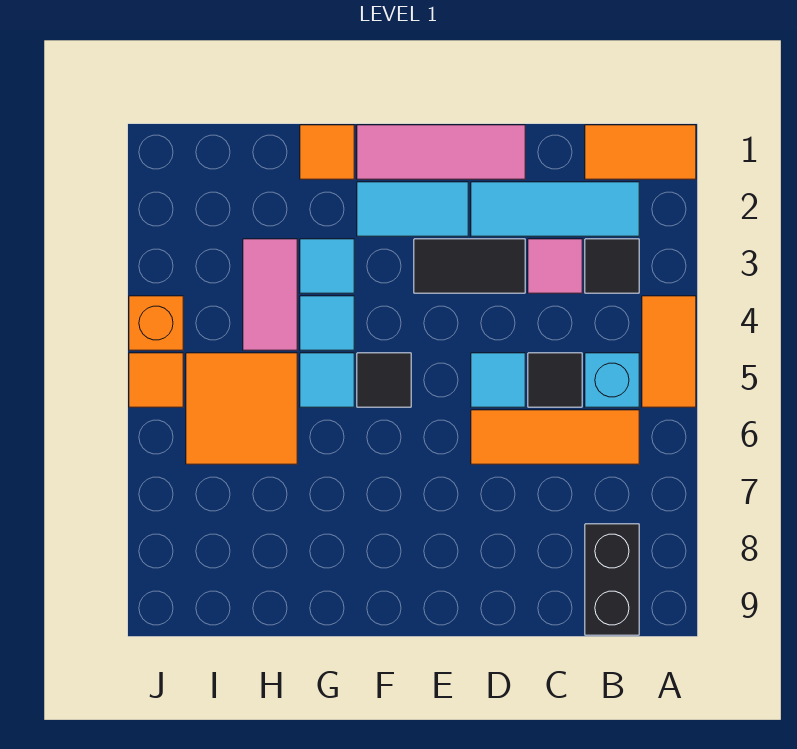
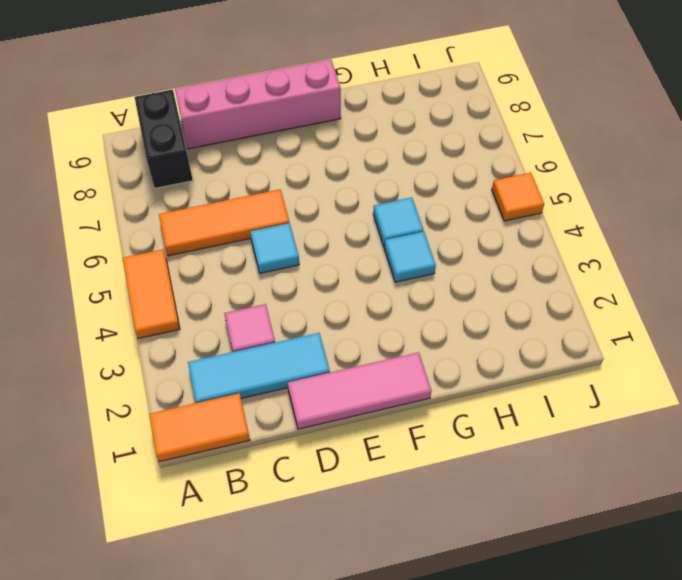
pink 1x4 brick [175,59,341,149] -> none
none -> black 1x1 tile [585,239,639,293]
none -> cyan 1x1 brick [585,353,639,407]
none -> black 1x1 tile [528,353,582,407]

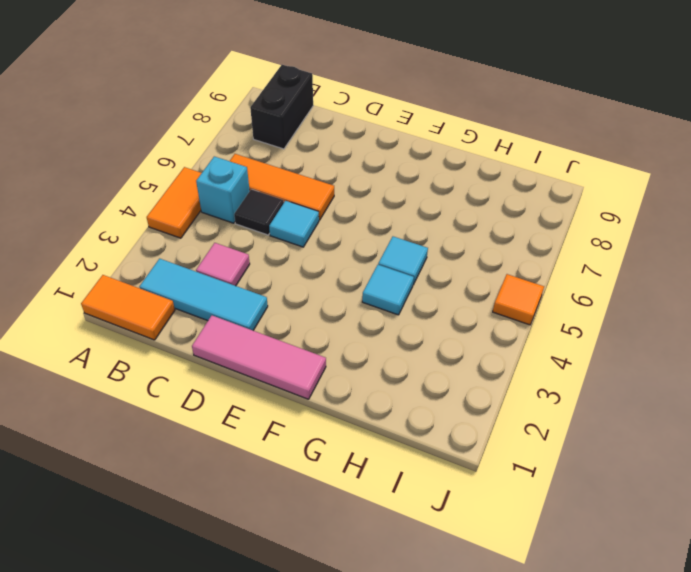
none -> black 1x1 tile [585,239,639,293]
none -> black 1x2 tile [414,239,525,293]
none -> cyan 1x2 tile [357,182,468,236]

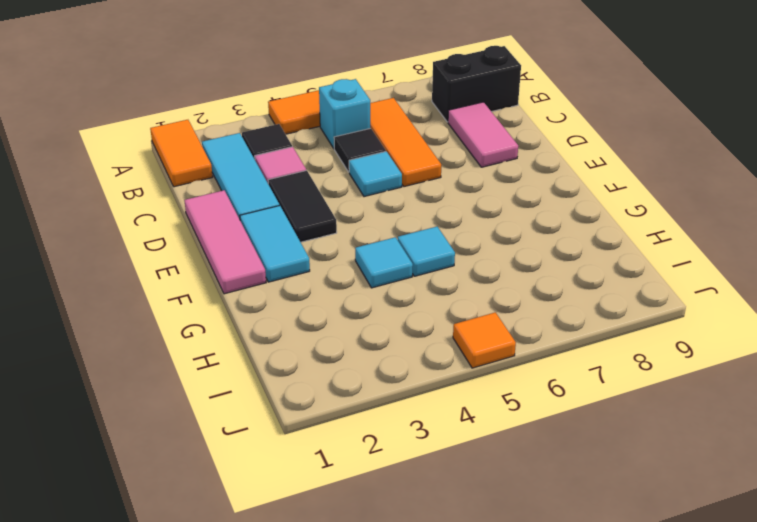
pink 1x2 tile [448,102,518,167] -> pink 1x2 tile turned to [243,239,297,350]
none -> black 1x1 tile [357,353,411,407]
none -> orange 1x1 tile [300,125,354,179]
none -> cyan 1x1 tile [300,239,354,293]

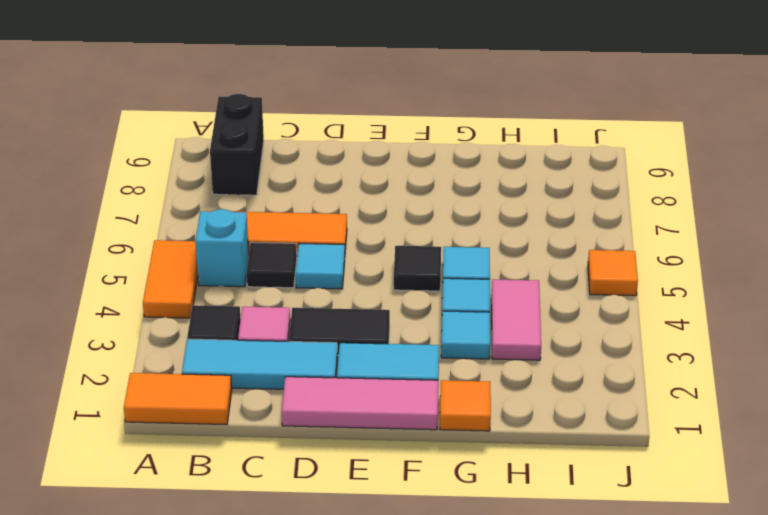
none -> orange 2x2 tile [186,353,297,464]
none -> orange 1x1 brick [129,296,183,350]

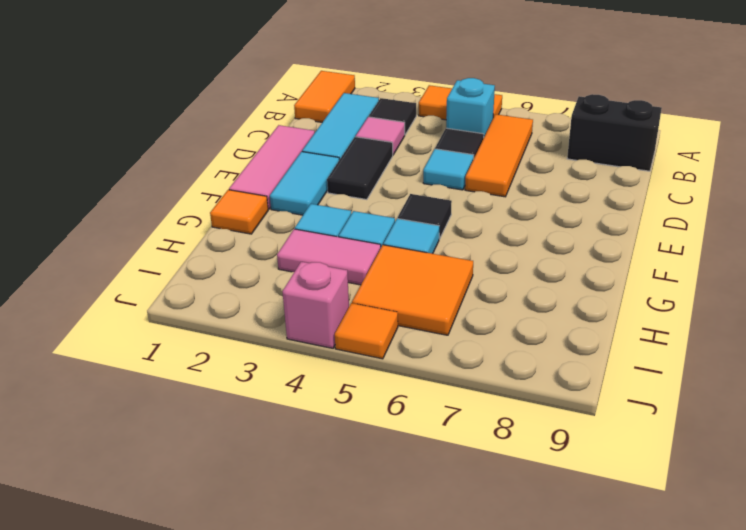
pink 1x1 brick [282,262,349,348] -> orange 1x1 brick [129,296,183,350]

